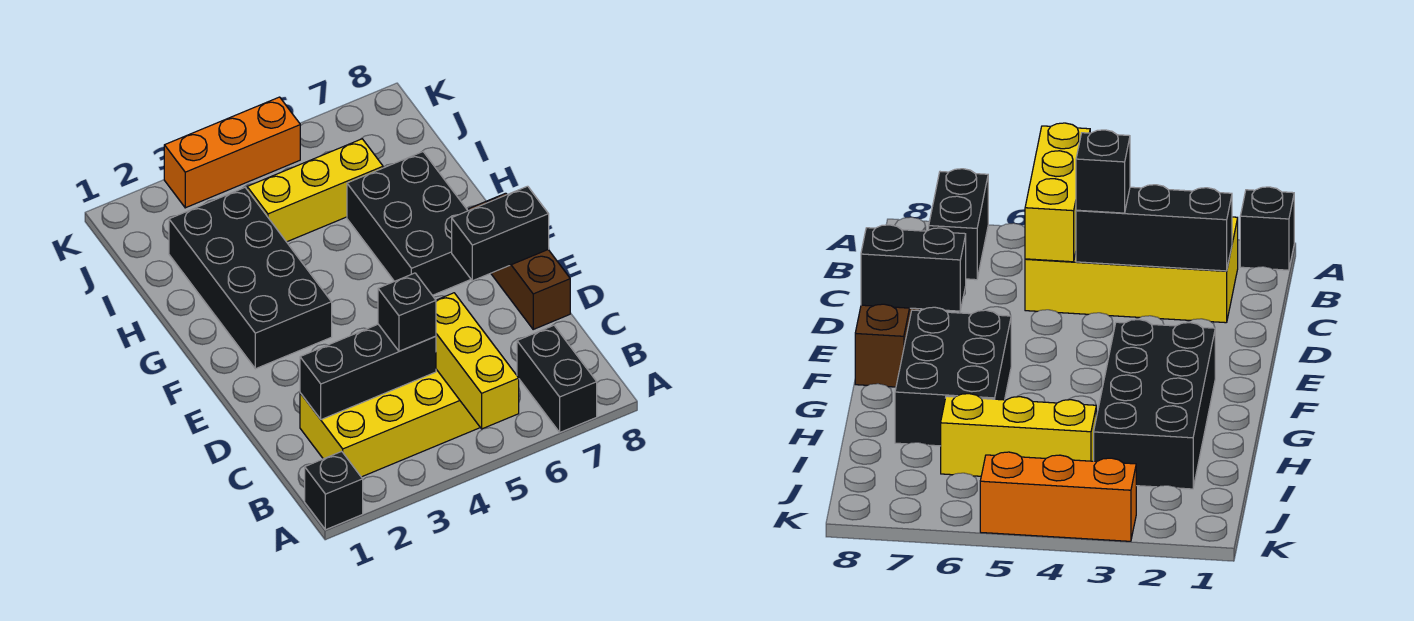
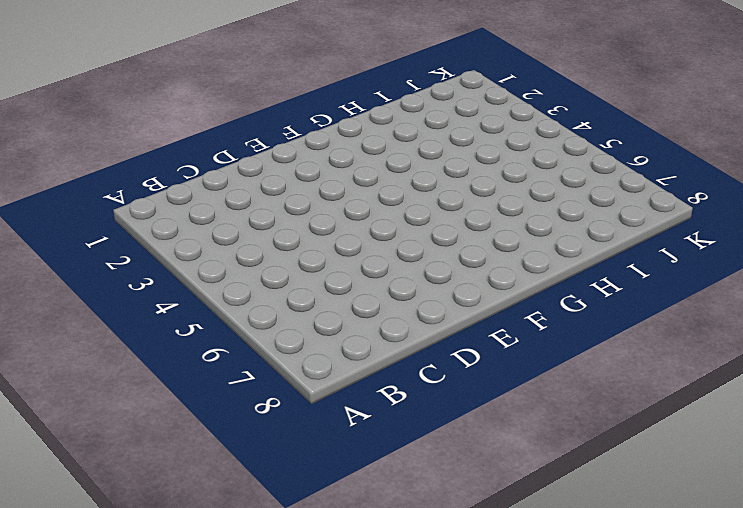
none -> black 1x1 brick [305,451,363,530]
none -> black 1x2 brick [517,325,597,432]
none -> yellow 2x4 brick [300,369,480,477]

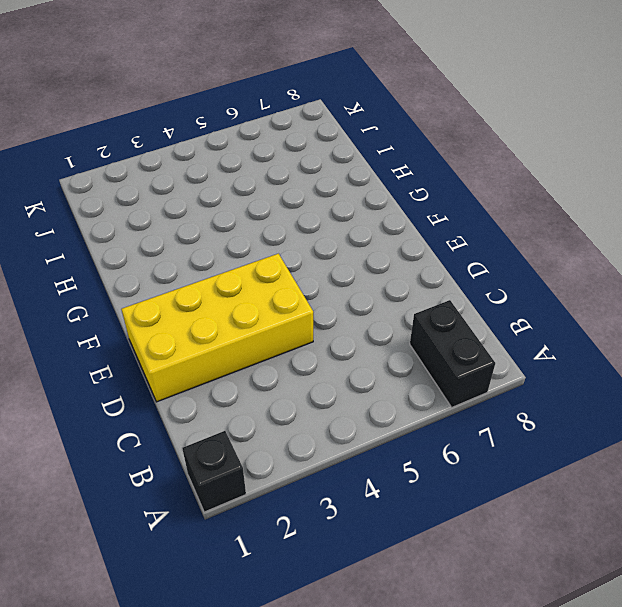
yellow 2x4 brick [121,254,313,402] -> yellow 2x4 brick moved to [300,369,480,477]
none -> brown 1x3 brick [469,193,570,329]
none -> black 2x4 brick [169,188,332,369]
none -> black 2x3 brick [347,152,471,295]

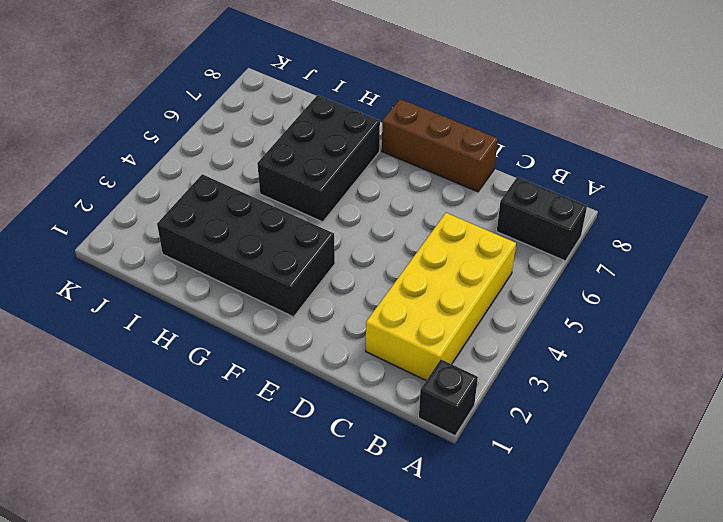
black 2x3 brick [257,95,380,222] -> black 2x3 brick turned to [347,152,471,295]
none -> yellow 1x3 brick [247,139,383,242]
none -> orange 1x3 brick [164,97,300,208]
none -> yellow 1x3 brick [436,293,519,429]

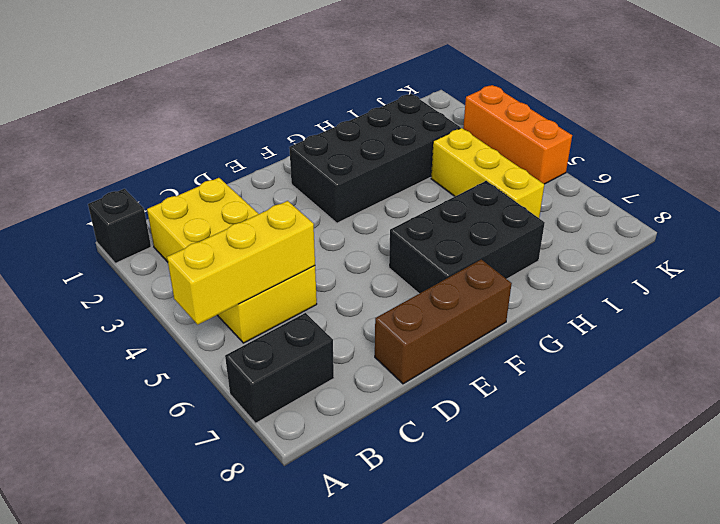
none -> black 1x3 brick [300,324,436,420]
none -> black 1x2 brick [452,186,549,281]
none -> black 1x1 brick [378,273,436,351]

